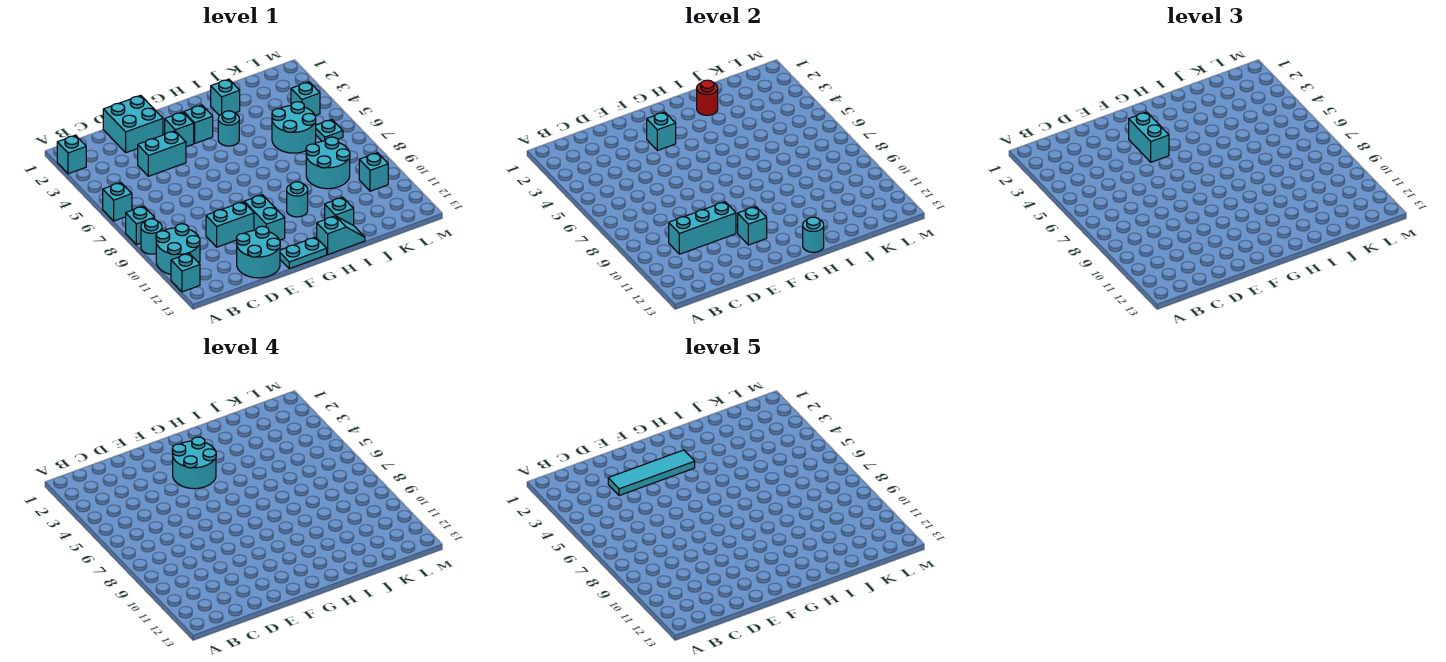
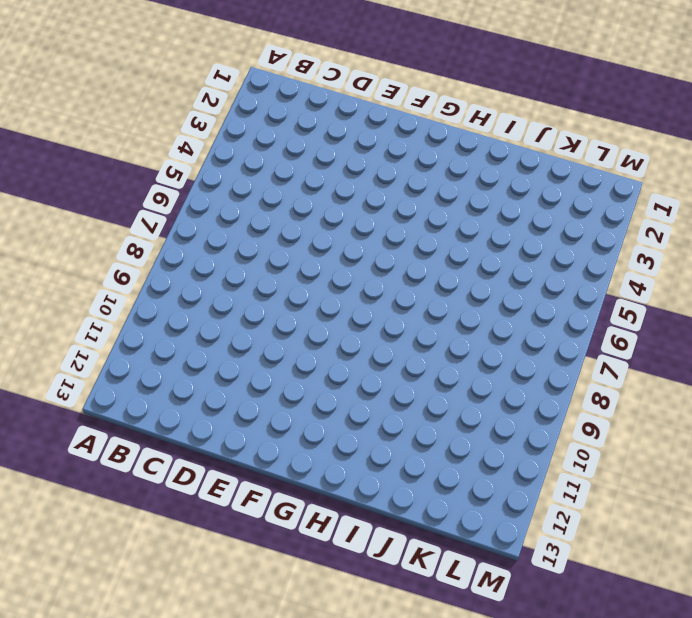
none -> cyan 1x1 brick [57,135,86,174]
none -> cyan 1x1 brick [103,183,132,221]
none -> cyan 1x1 brick [126,206,155,245]
none -> cyan 1x1 round brick [141,219,162,254]

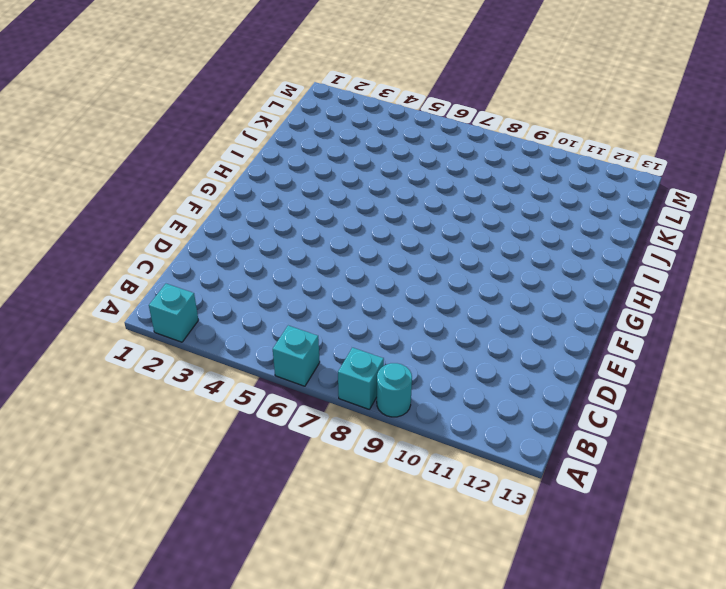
none -> cyan 2x2 round brick [156,224,200,274]
none -> cyan 1x1 brick [171,253,200,292]
none -> cyan 2x2 brick [103,95,163,153]
none -> cyan 1x2 brick [138,131,186,176]

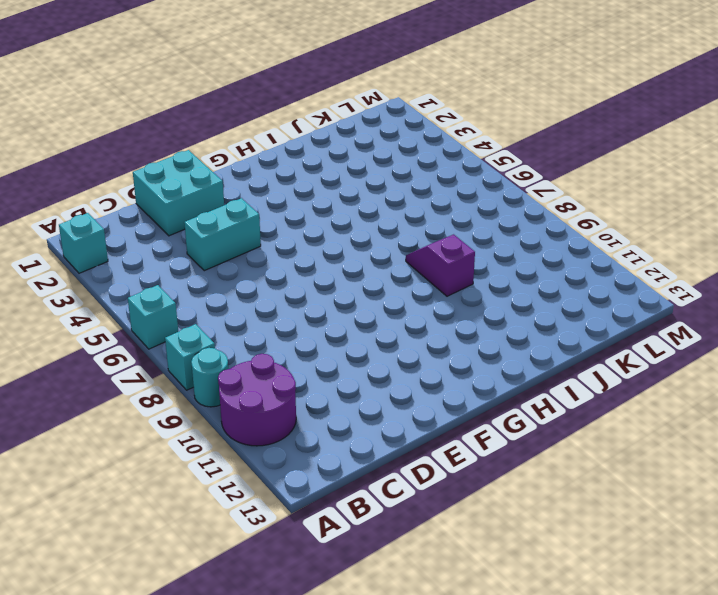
purple 2x2 round brick [218,354,296,446] -> cyan 2x2 round brick [156,224,200,274]
purple 1x2 slope [406,234,475,296] -> none
none -> cyan 1x1 brick [171,253,200,292]
none -> cyan 1x2 brick [206,202,254,247]
none -> cyan 2x2 round brick [236,226,280,278]
none -> cyan 1x1 brick [165,112,194,147]

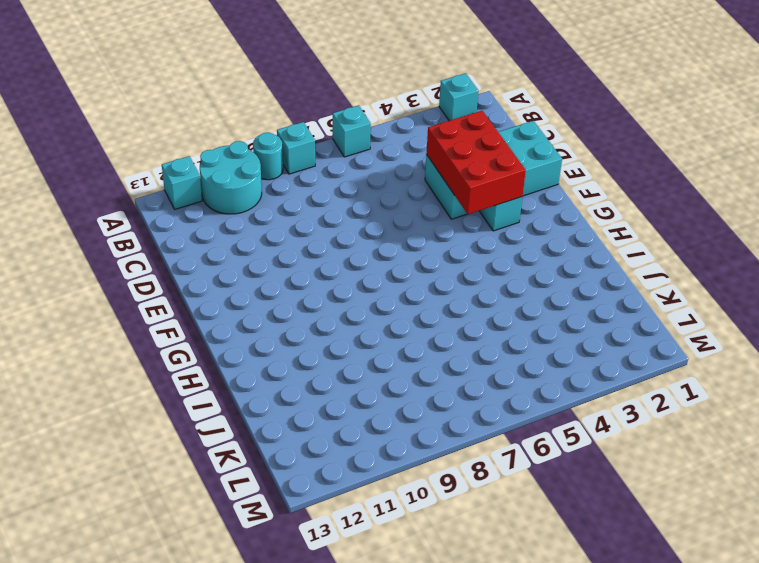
red 2x3 brick [426,111,526,214] -> cyan 1x1 brick [647,112,676,151]
none -> cyan 1x2 brick [206,202,254,247]
none -> cyan 2x2 round brick [236,226,280,278]
none -> cyan 1x2 brick [244,195,285,240]
none -> cyan 1x2 plate [280,237,327,269]

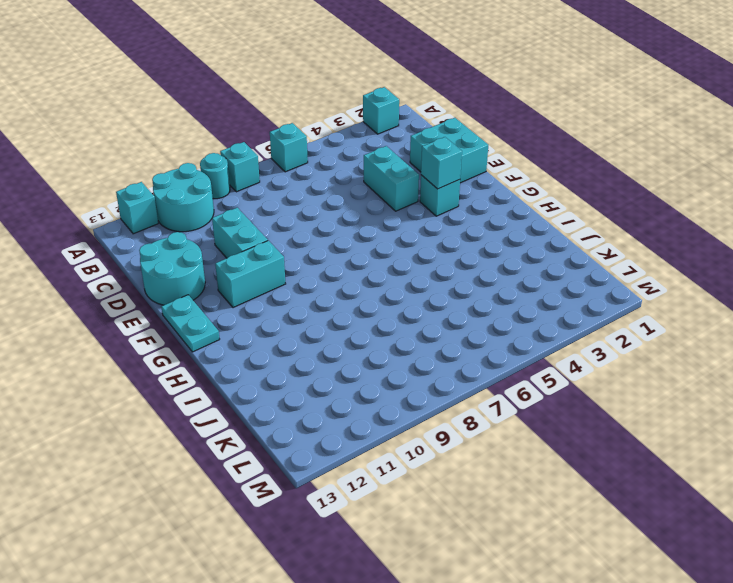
none -> cyan 1x1 brick [184,105,213,143]
none -> cyan 1x1 round brick [218,111,239,146]
none -> cyan 1x1 round brick [287,182,308,217]
none -> cyan 1x2 slope [317,216,365,254]

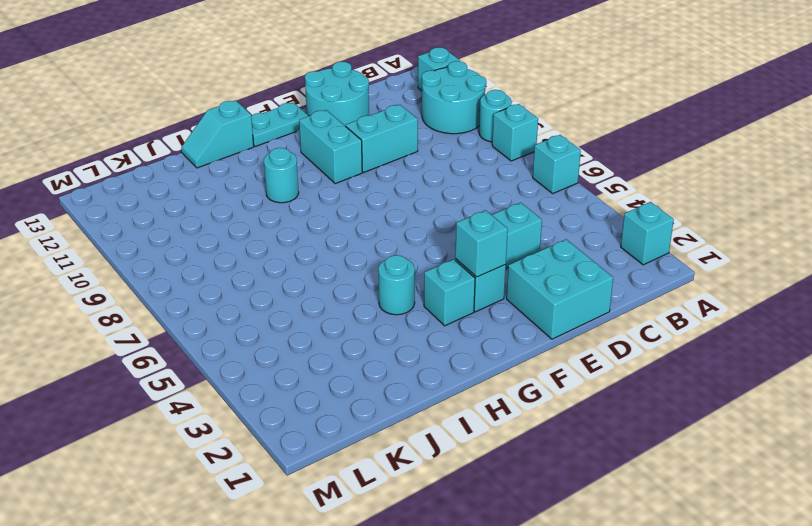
none -> cyan 1x1 brick [211,79,240,116]
none -> cyan 1x1 brick [325,197,354,226]
none -> cyan 2x2 round brick [272,102,316,153]
none -> cyan 2x2 round brick [306,137,350,189]

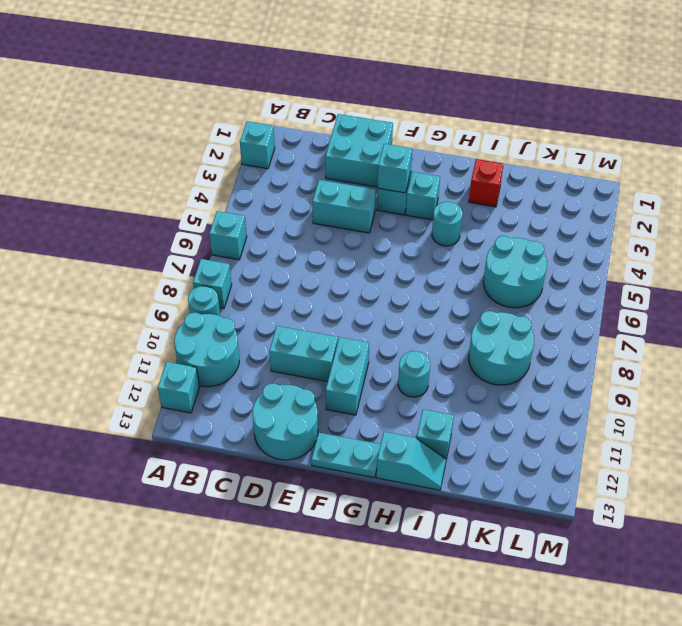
red 1x1 brick [469,159,503,207] -> cyan 1x1 brick [211,79,240,116]
none -> cyan 1x1 brick [291,82,320,115]
none -> cyan 1x1 plate [316,120,343,141]
none -> cyan 1x1 brick [359,153,388,191]
none -> cyan 1x3 brick [669,202,736,254]

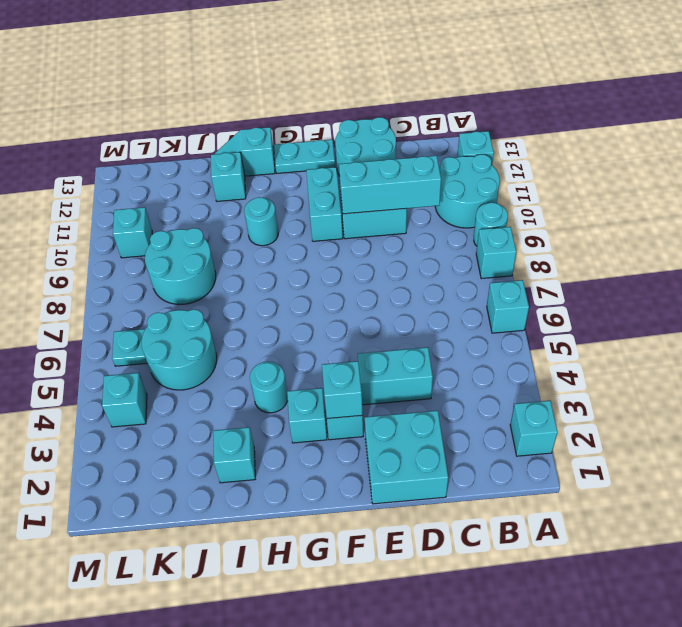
none -> cyan 1x1 brick [738,207,767,245]
none -> cyan 1x1 round brick [803,217,824,252]
none -> red 1x1 round brick [697,80,718,115]
none -> cyan 1x2 brick [1129,112,1169,162]

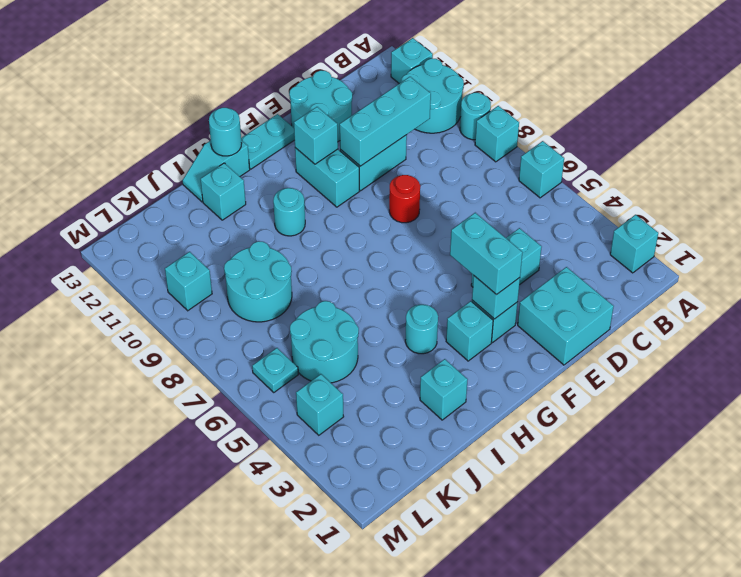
red 1x1 round brick [389,175,420,223] -> red 1x1 round brick moved to [697,80,718,115]
none -> cyan 2x2 round brick [172,437,216,489]
none -> cyan 1x4 tile [608,450,695,496]

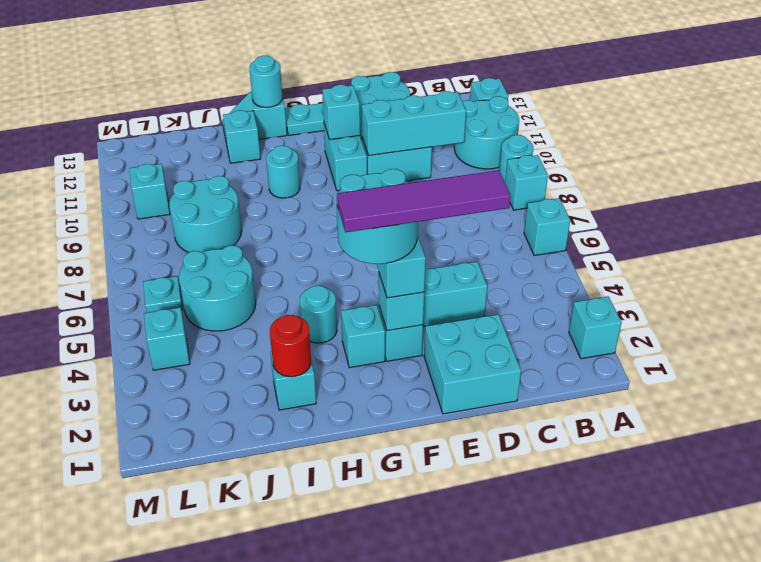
purple 1x4 tile [337,170,511,232] -> cyan 1x4 tile [608,450,695,496]

